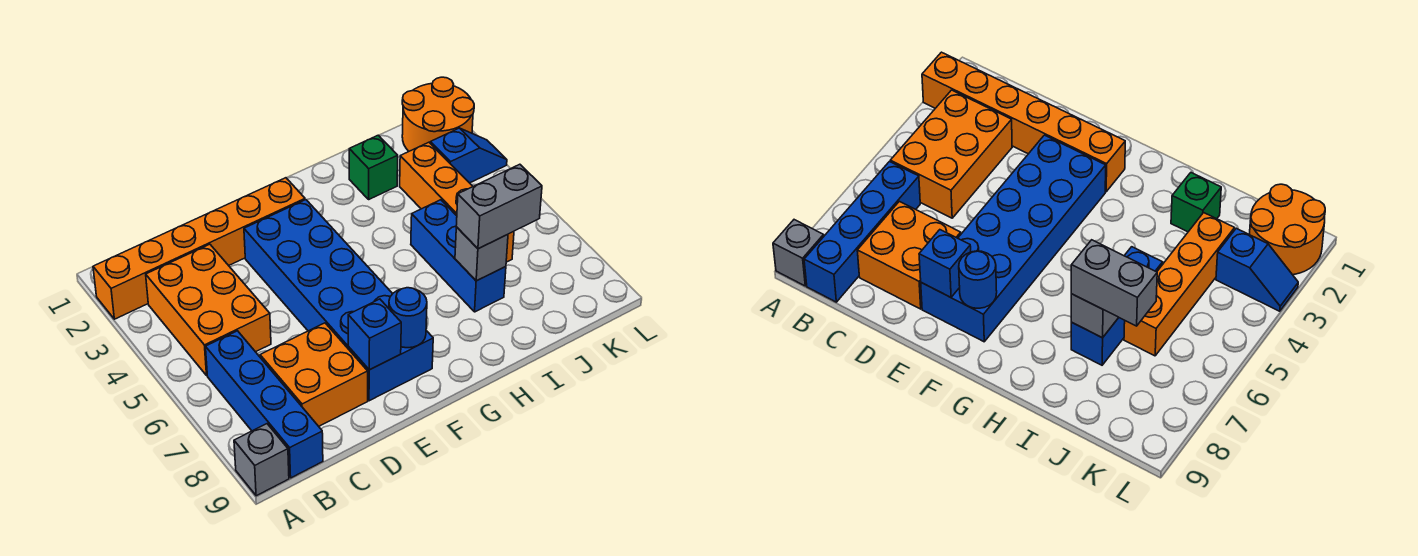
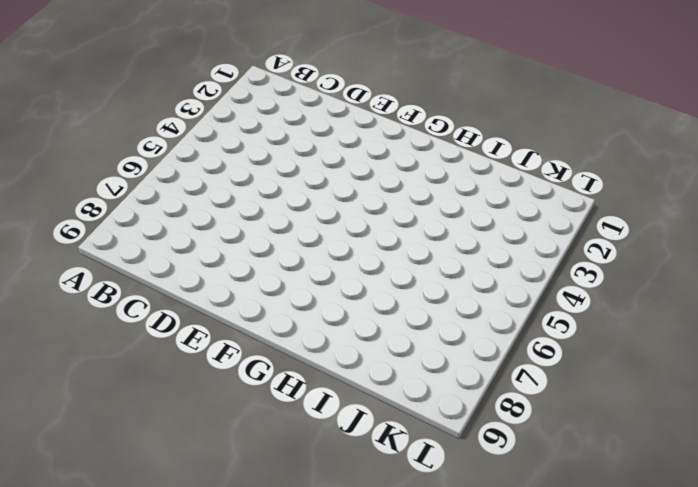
none -> orange 1x6 brick [93,178,305,319]
none -> grey 1x1 brick [234,424,289,496]
none -> orange 2x3 brick [146,244,271,375]

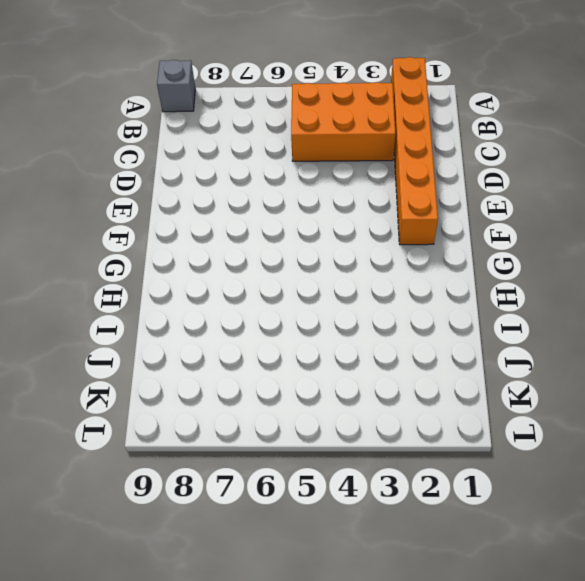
none -> blue 1x4 brick [206,331,323,478]
none -> orange 2x2 brick [260,323,368,426]
none -> blue 2x6 brick [244,200,433,401]

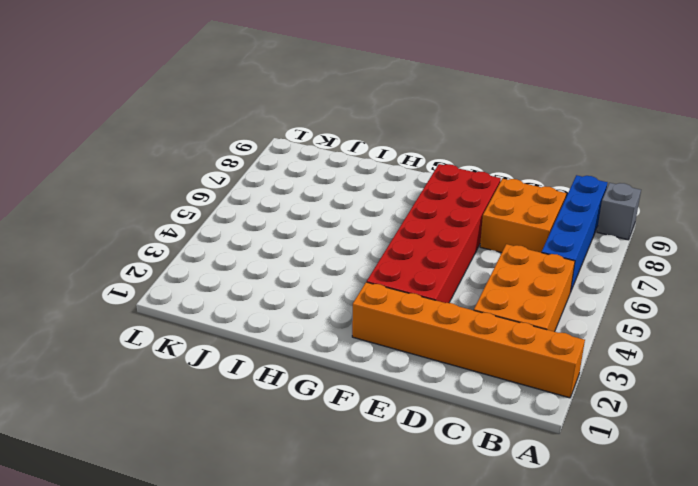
red 2x6 brick [367,164,501,303] -> blue 2x6 brick [244,200,433,401]
none -> green 1x1 brick [349,135,398,199]
none -> blue 1x3 brick [411,200,506,312]
none -> orange 1x4 brick [400,142,514,262]

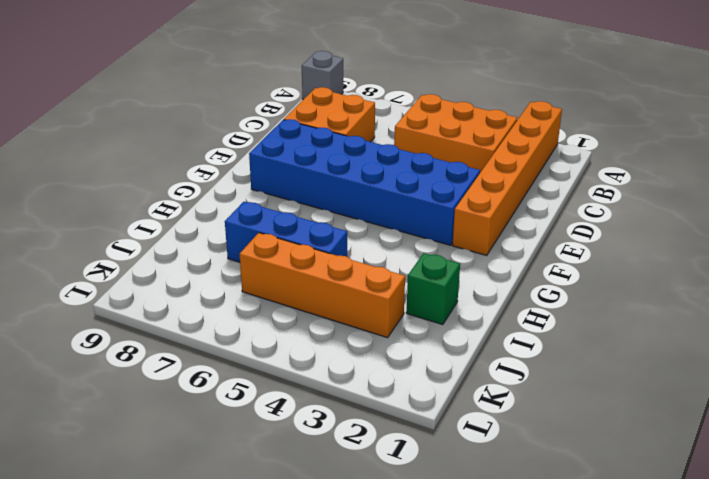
none -> blue 1x4 brick [206,331,323,478]
none -> orange 2x2 round brick [402,77,474,151]
none -> blue 1x2 slope [430,128,507,183]

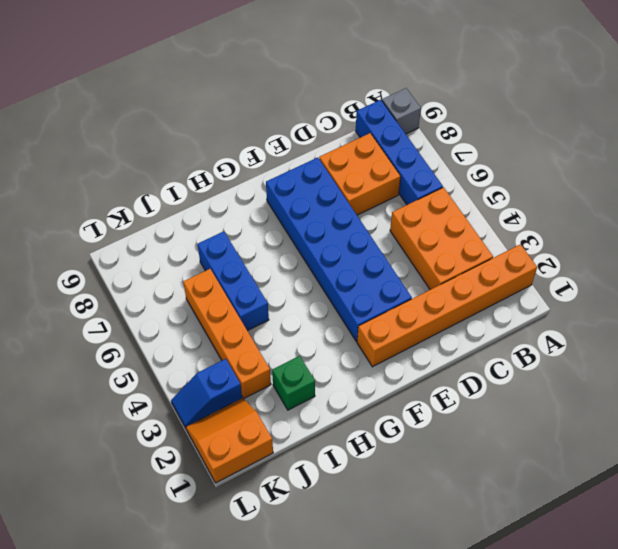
orange 2x2 slope [186,398,273,483] -> orange 2x2 round brick [402,77,474,151]
none -> blue 1x1 brick [348,299,401,370]
none -> blue 1x1 round brick [389,288,427,348]
none -> grey 1x1 brick [455,227,508,281]

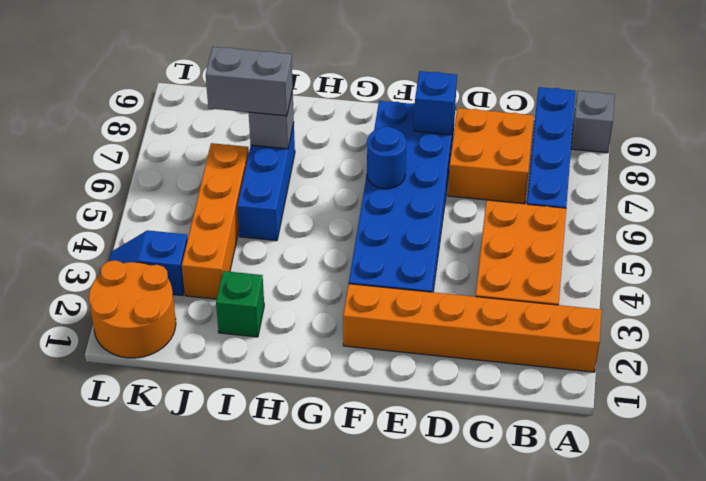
blue 1x1 round brick [367,127,406,189] -> blue 1x1 round brick moved to [389,288,427,348]

